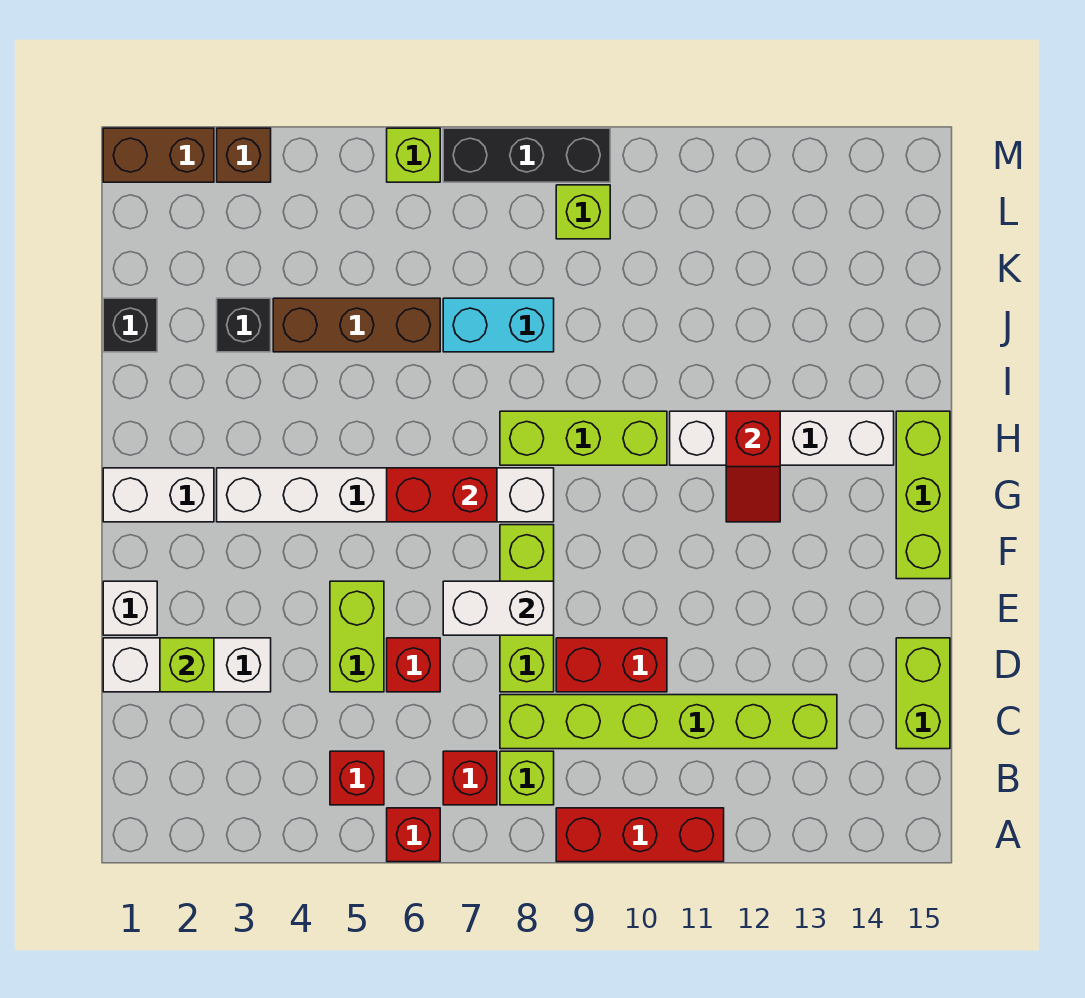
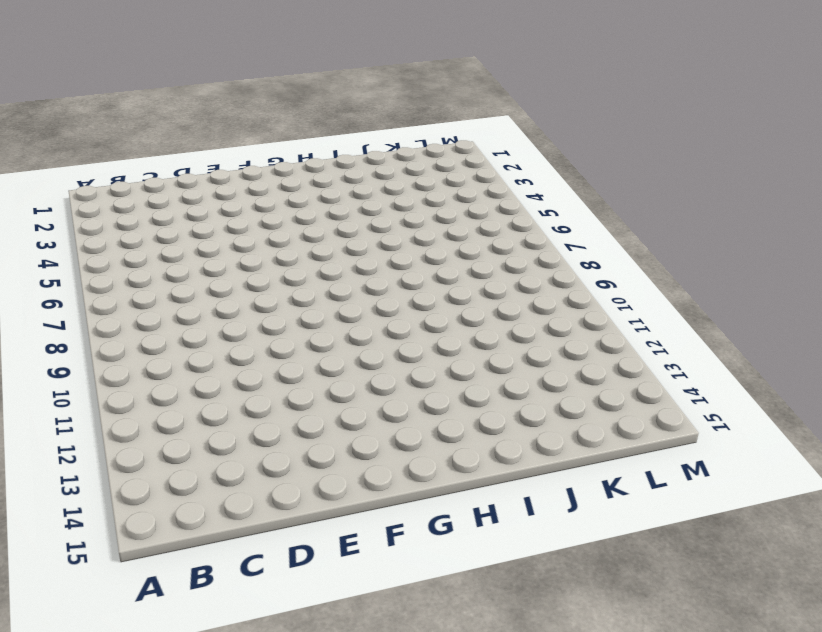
none -> red 1x1 brick [387,808,440,862]
none -> red 1x3 brick [556,808,724,862]
none -> red 1x1 brick [330,751,384,805]
none -> red 1x1 brick [443,751,497,805]

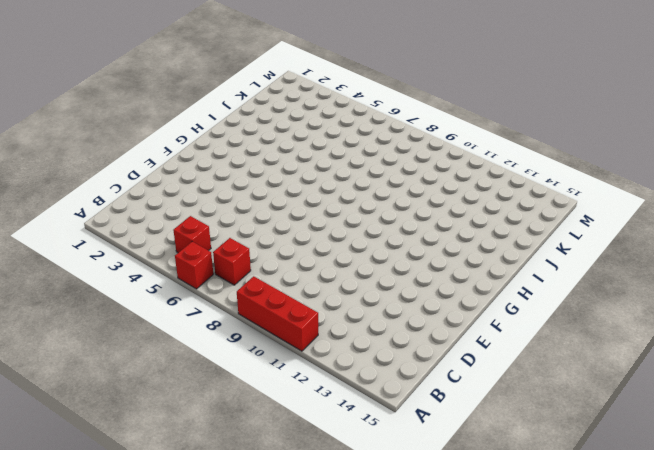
none -> lime 1x1 brick [500,751,554,805]
none -> lime 1x6 brick [500,695,837,749]
none -> lime 1x2 brick [896,638,950,749]
none -> white 1x3 brick [103,638,271,692]

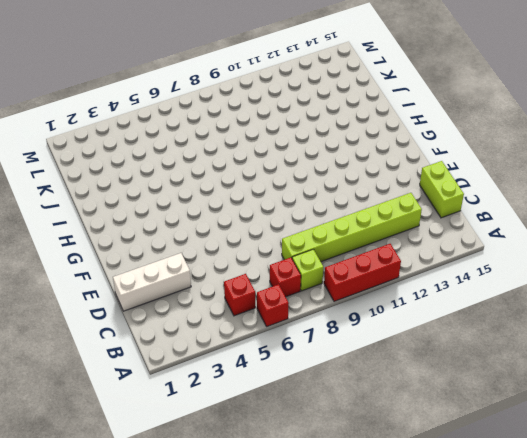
none -> lime 1x2 brick [330,581,384,692]
none -> red 1x1 brick [387,638,440,692]
none -> lime 1x3 brick [500,525,554,692]
none -> red 1x2 brick [556,638,667,692]

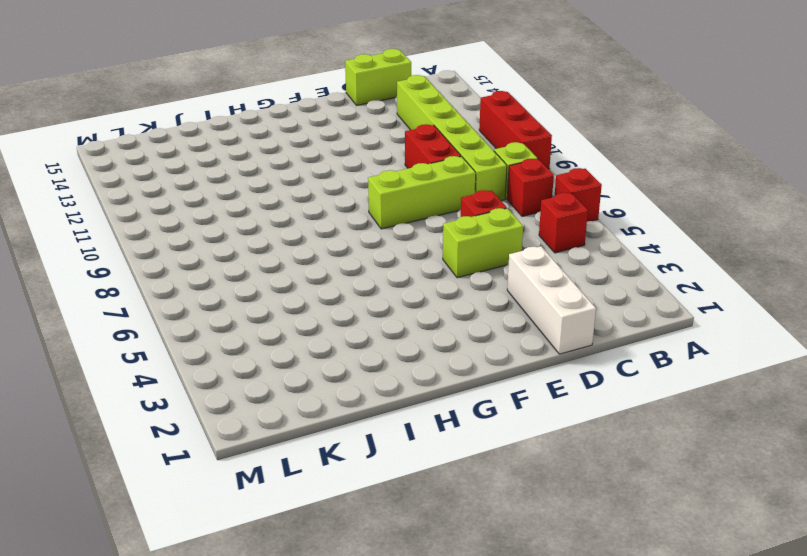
none -> white 1x1 brick [103,581,157,635]
none -> lime 1x3 brick [896,411,950,579]
none -> white 1x2 brick [103,468,214,522]
none -> white 1x6 brick [217,468,554,522]

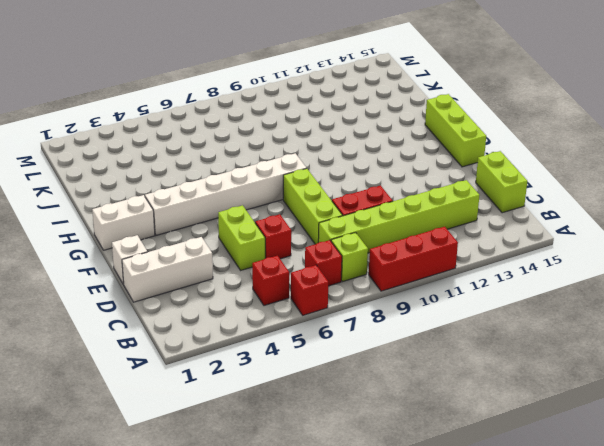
none -> lime 1x3 brick [500,411,667,465]
none -> white 1x4 brick [670,411,894,465]
none -> black 1x1 brick [103,298,157,352]
none -> black 1x1 brick [217,298,271,352]

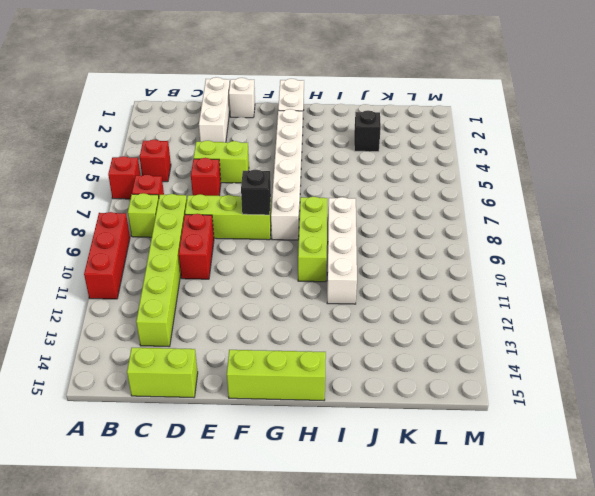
black 1x1 brick [241,170,271,215] -> black 1x1 brick moved to [103,298,157,352]
white 1x4 brick [327,197,357,304] -> white 1x4 brick moved to [670,411,894,465]
none -> brown 1x3 brick [273,298,440,352]
none -> cyan 1x2 brick [443,298,554,352]
none -> lime 1x1 brick [556,185,610,239]
none -> brown 1x2 brick [103,128,214,182]

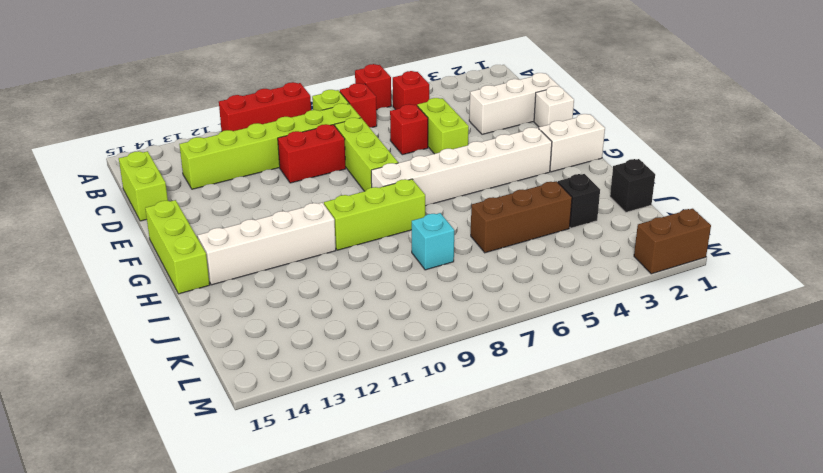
cyan 1x1 brick [412,213,454,270] -> cyan 1x2 brick [443,298,554,352]
none -> lime 1x1 brick [556,185,610,239]
none -> brown 1x1 brick [217,128,271,182]
none -> lime 1x1 brick [387,128,440,182]
none -> black 1x3 brick [443,128,610,182]

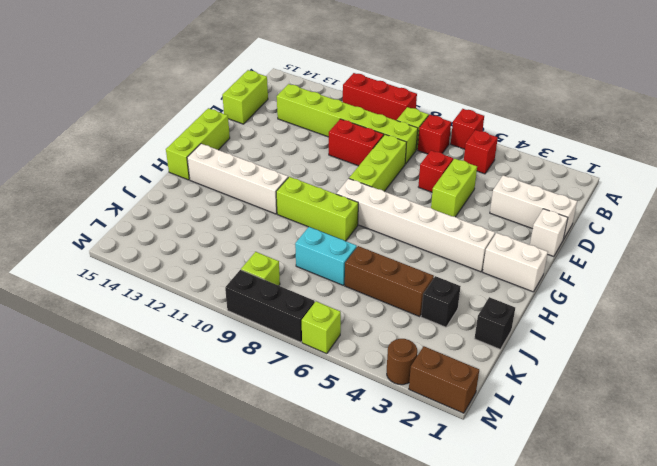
brown 1x1 round brick [387,339,417,385] -> brown 1x1 brick [217,128,271,182]
none -> lime 1x1 brick [160,638,214,692]
none -> white 1x2 brick [443,581,554,635]
none -> red 1x2 brick [387,468,497,522]
none -> red 1x2 slope [726,411,780,522]

